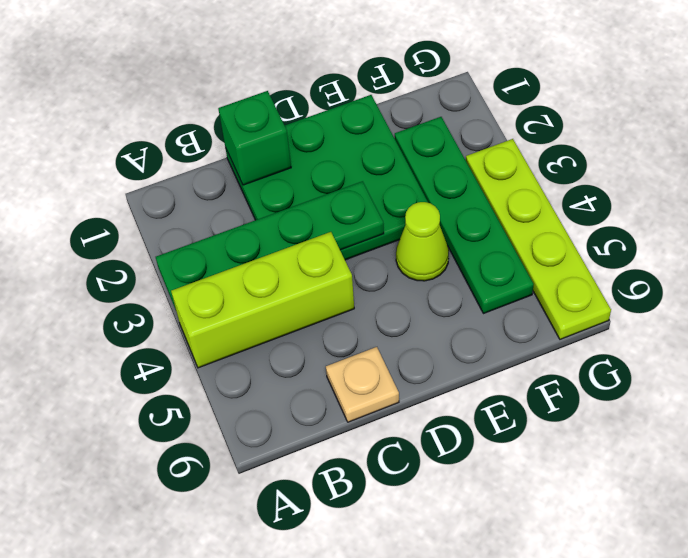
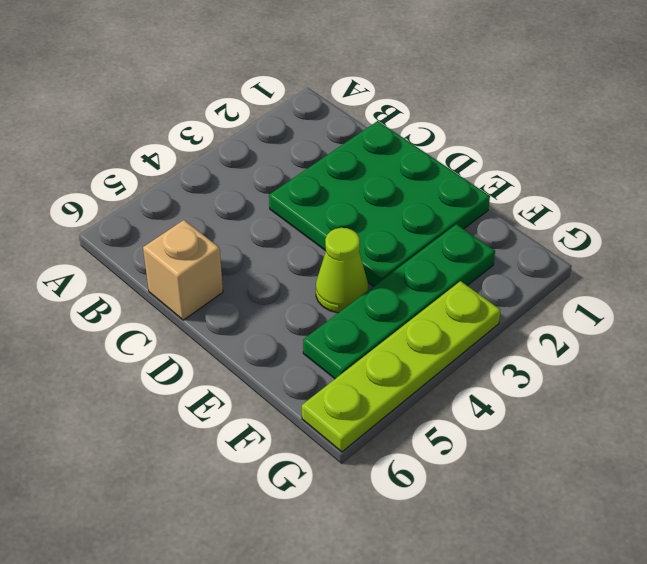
tan 1x1 brick [143,220,223,320] -> tan 1x1 plate [326,347,399,422]
none -> lime 1x3 brick [171,232,354,368]
none -> green 1x4 plate [156,181,384,309]

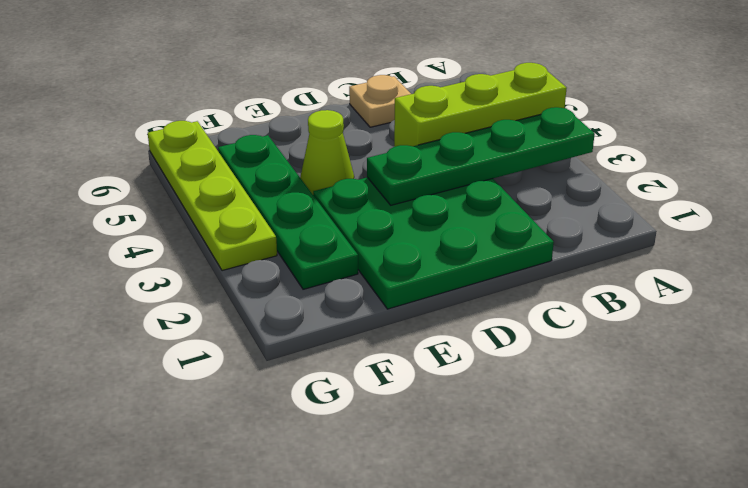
none -> green 1x1 brick [218,91,291,185]

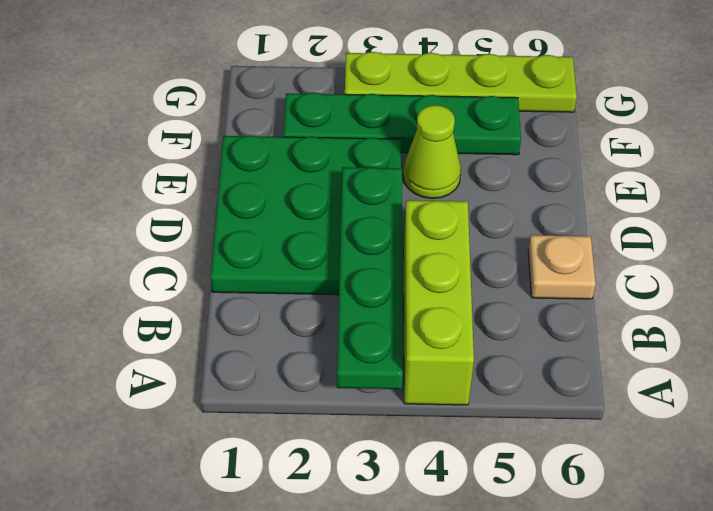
none -> green 1x1 brick [218,91,291,185]

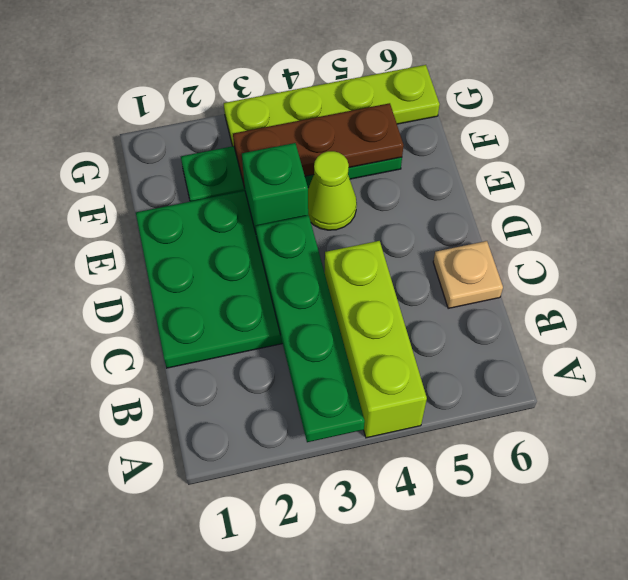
green 1x1 brick [242,143,308,233] -> green 1x1 brick moved to [218,91,291,185]
brown 1x3 plate [233,103,404,188] -> none

